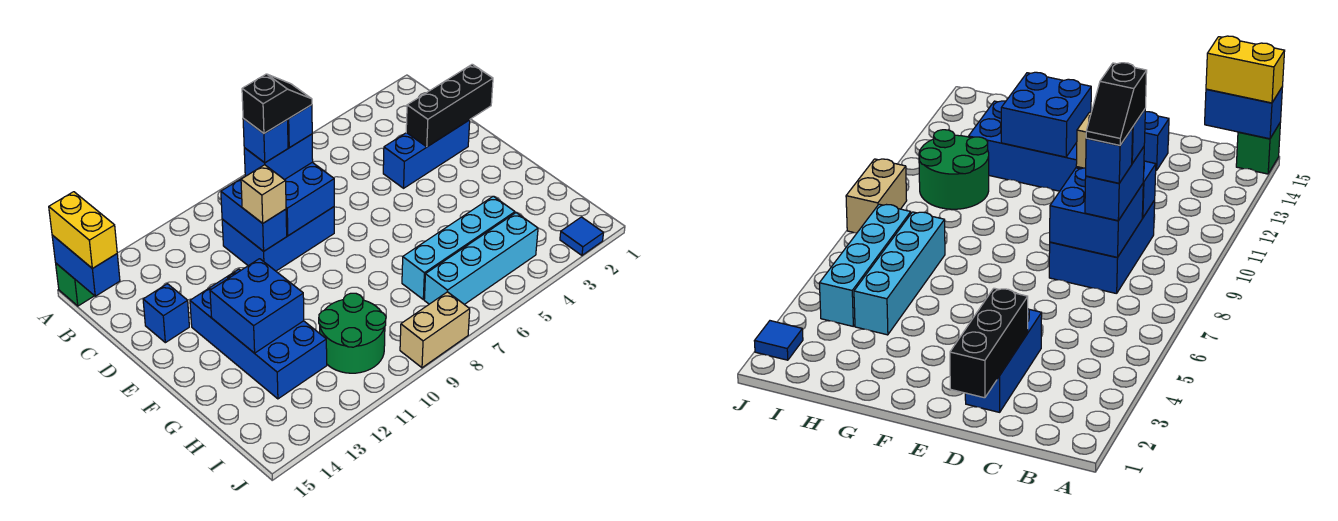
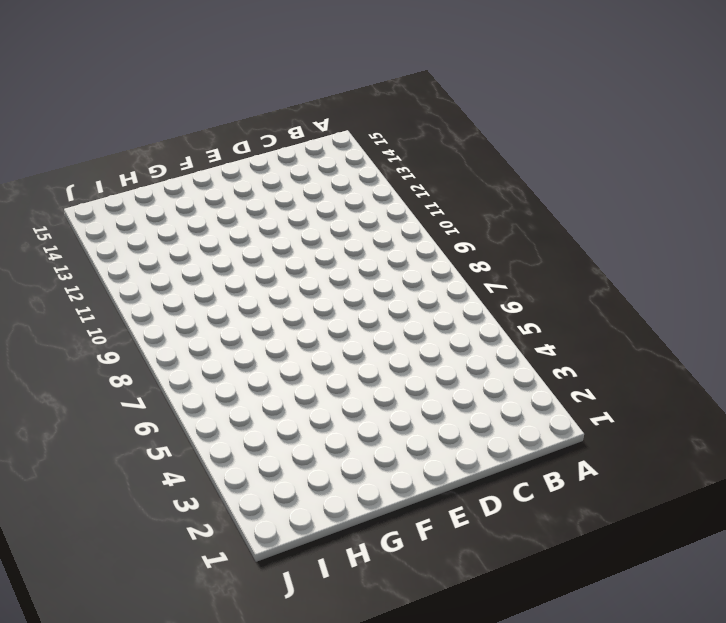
none -> green 1x1 brick [56,264,94,306]
none -> blue 2x3 brick [222,207,334,271]
none -> blue 1x3 brick [383,120,470,188]

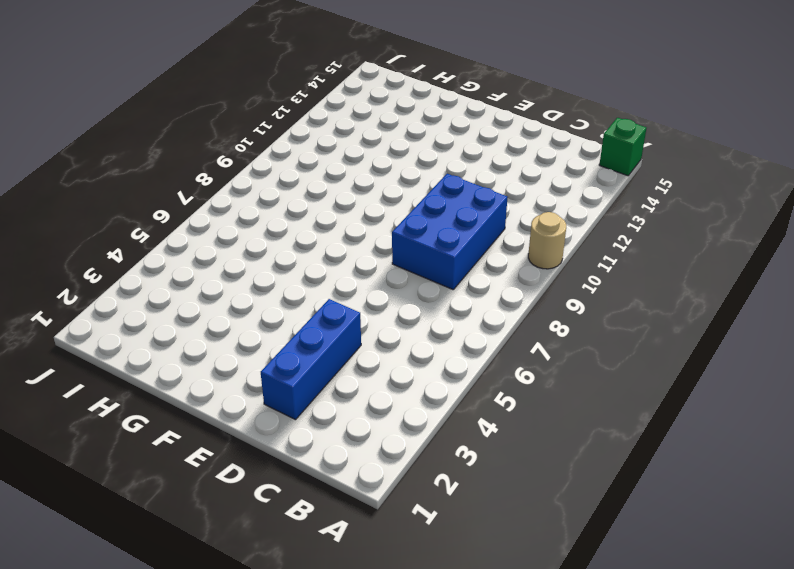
tan 1x1 round brick [528,212,566,269] -> none
none -> blue 1x1 brick [143,284,189,343]
none -> blue 2x4 brick [190,269,327,399]
none -> cyan 1x4 brick [402,196,515,299]

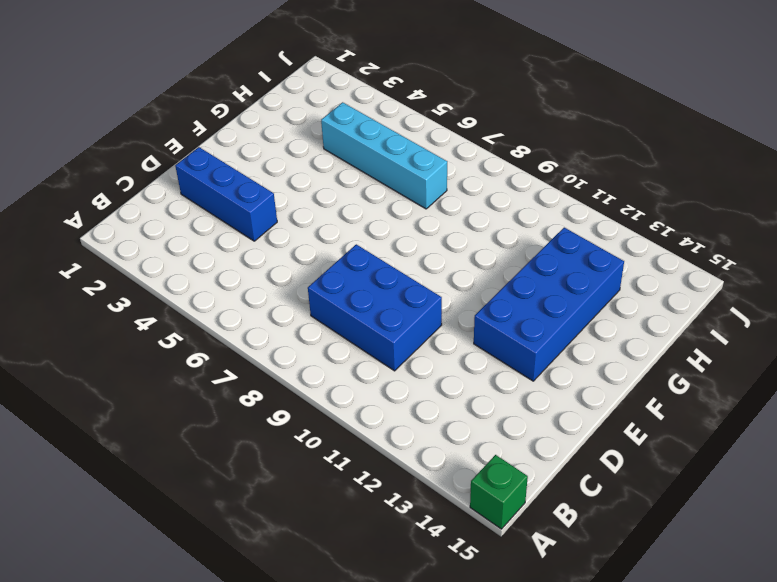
none -> blue 1x1 brick [143,284,189,343]
none -> green 2x2 round brick [319,293,386,373]
none -> cyan 1x4 brick [424,213,538,304]

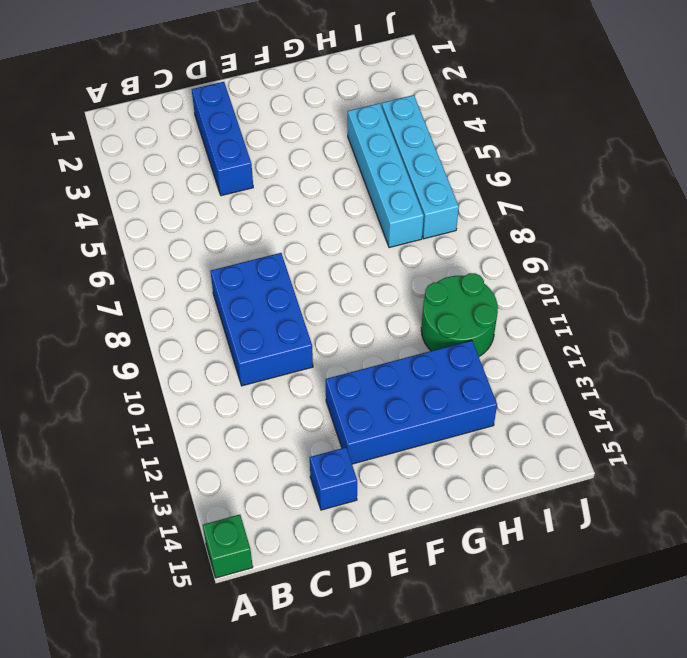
none -> blue 1x1 tile [560,217,603,255]
none -> tan 1x2 brick [400,292,470,368]
none -> blue 1x2 brick [52,235,120,296]

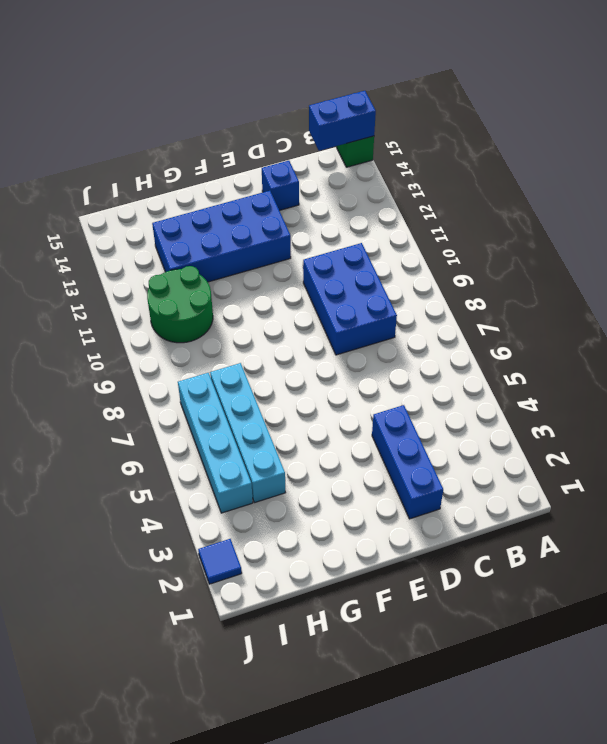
none -> tan 1x2 brick [400,292,470,368]
none -> blue 2x2 brick [285,162,334,236]
none -> blue 1x2 brick [221,177,287,251]

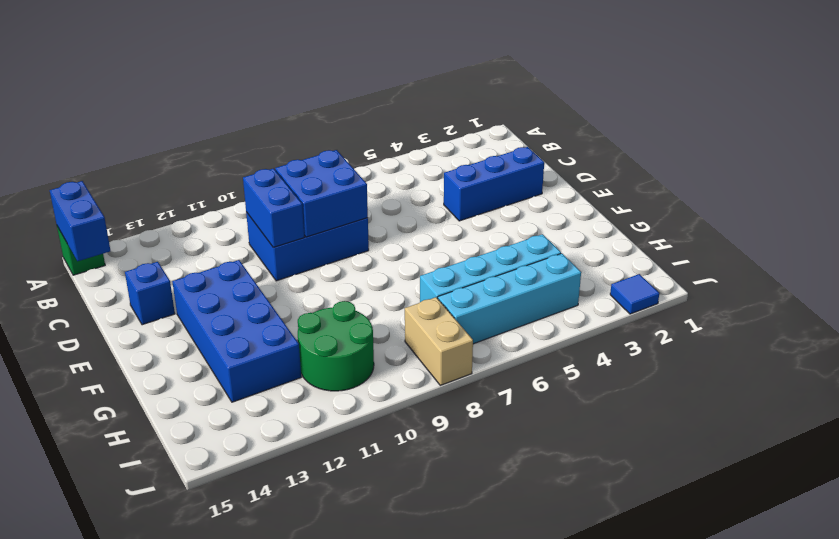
tan 1x2 brick [405,297,473,385] -> tan 1x2 brick turned to [400,292,470,368]
none -> black 1x3 brick [406,64,493,147]
none -> blue 2x2 brick [210,259,304,353]
none -> yellow 1x2 brick [49,192,117,269]

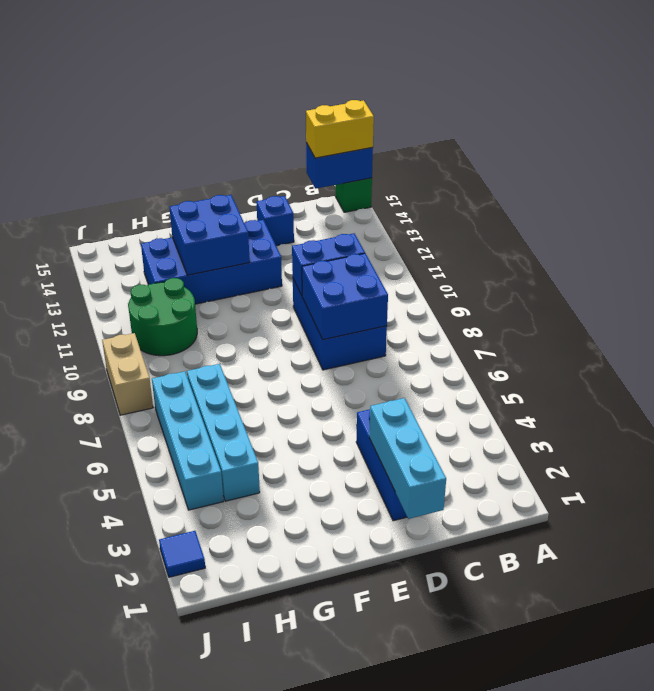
cyan 1x3 brick [369,398,446,519] -> black 1x3 brick [406,64,493,147]
none -> blue 1x2 brick [244,134,313,180]
none -> tan 1x1 brick [241,165,286,223]
none -> blue 1x1 brick [287,105,312,148]

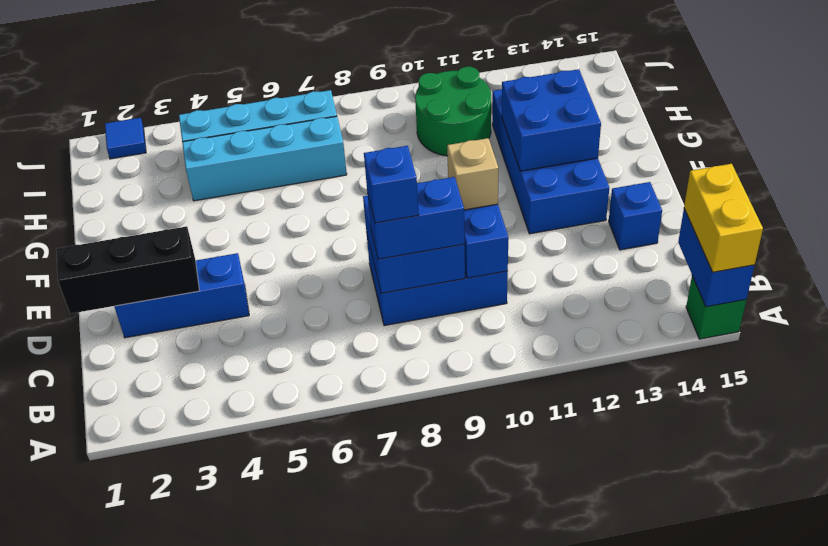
none -> tan 1x2 brick [400,292,470,368]
none -> blue 1x1 brick [243,119,288,163]
none -> black 1x2 slope [242,74,312,133]

